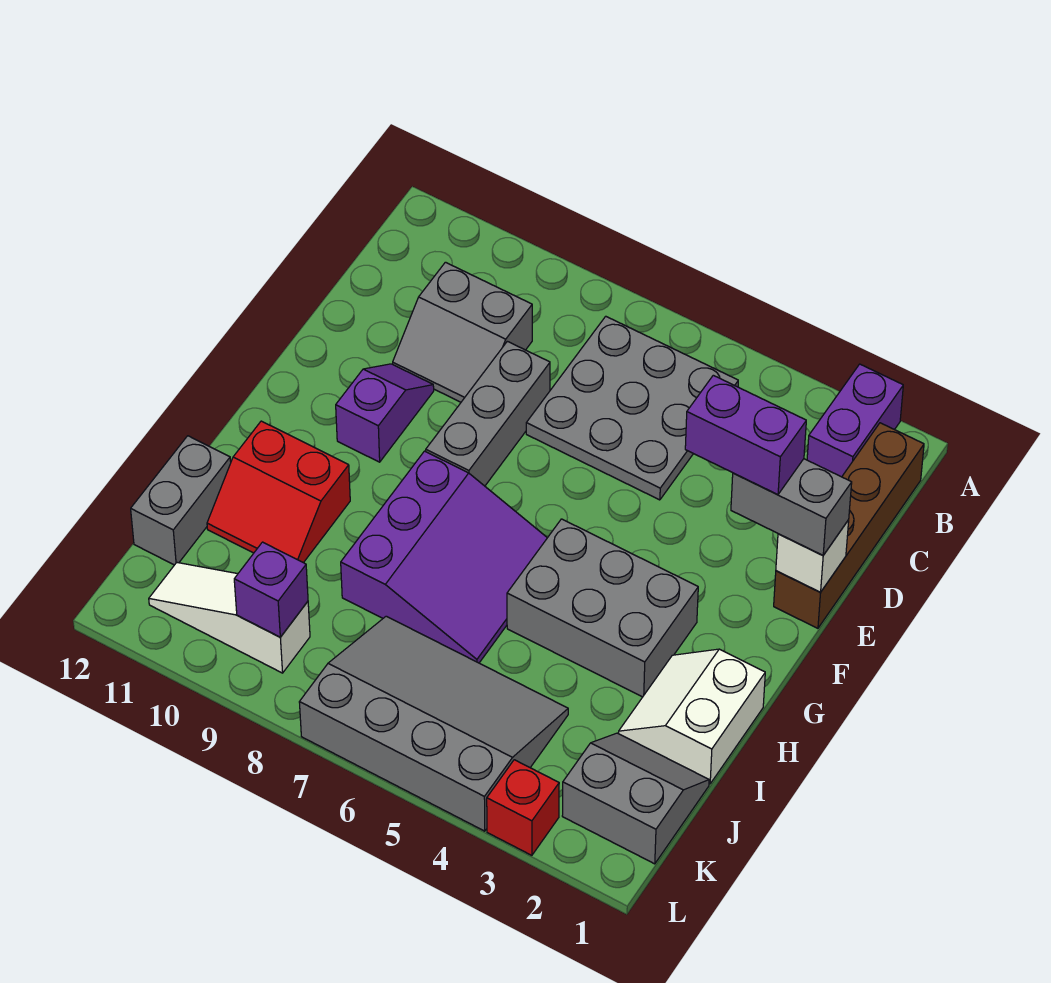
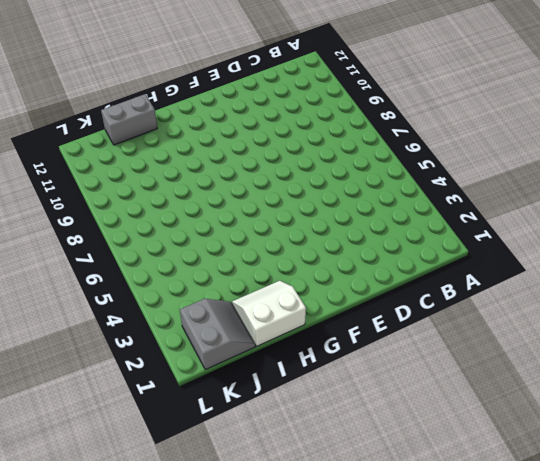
none -> purple 1x2 brick [807,364,903,477]
none -> brown 1x4 brick [774,423,924,628]
none -> grey 3x3 plate [526,316,738,500]

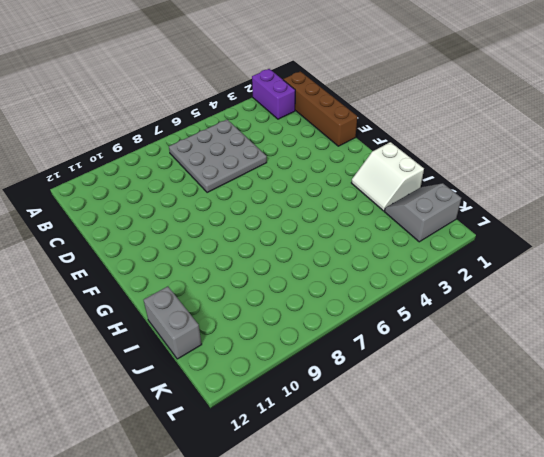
none -> grey 2x2 slope [393,262,532,402]
none -> grey 1x3 brick [426,341,550,486]
none -> purple 1x2 slope [336,364,434,462]

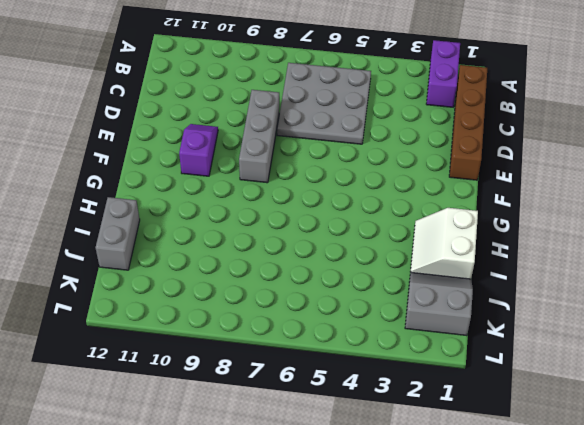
none -> grey 2x2 slope [393,262,532,402]
none -> grey 2x3 brick [507,519,698,697]
none -> purple 3x3 slope [341,451,547,663]

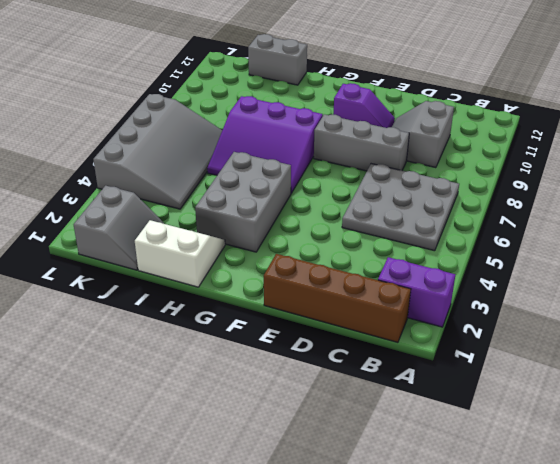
none -> red 2x2 slope [207,421,350,563]
none -> white 1x3 slope [149,563,310,673]
none -> red 1x1 brick [487,760,559,855]

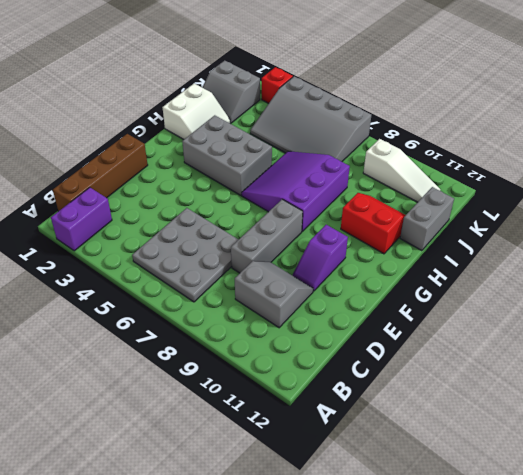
none -> white 1x1 brick [776,520,849,592]
none -> purple 1x1 brick [234,542,308,637]
none -> grey 1x2 brick [731,459,852,555]

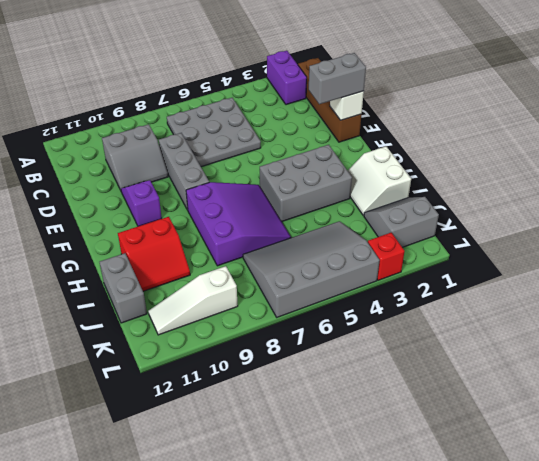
none -> purple 1x1 brick [234,542,308,637]
none -> purple 1x2 brick [685,375,806,495]

